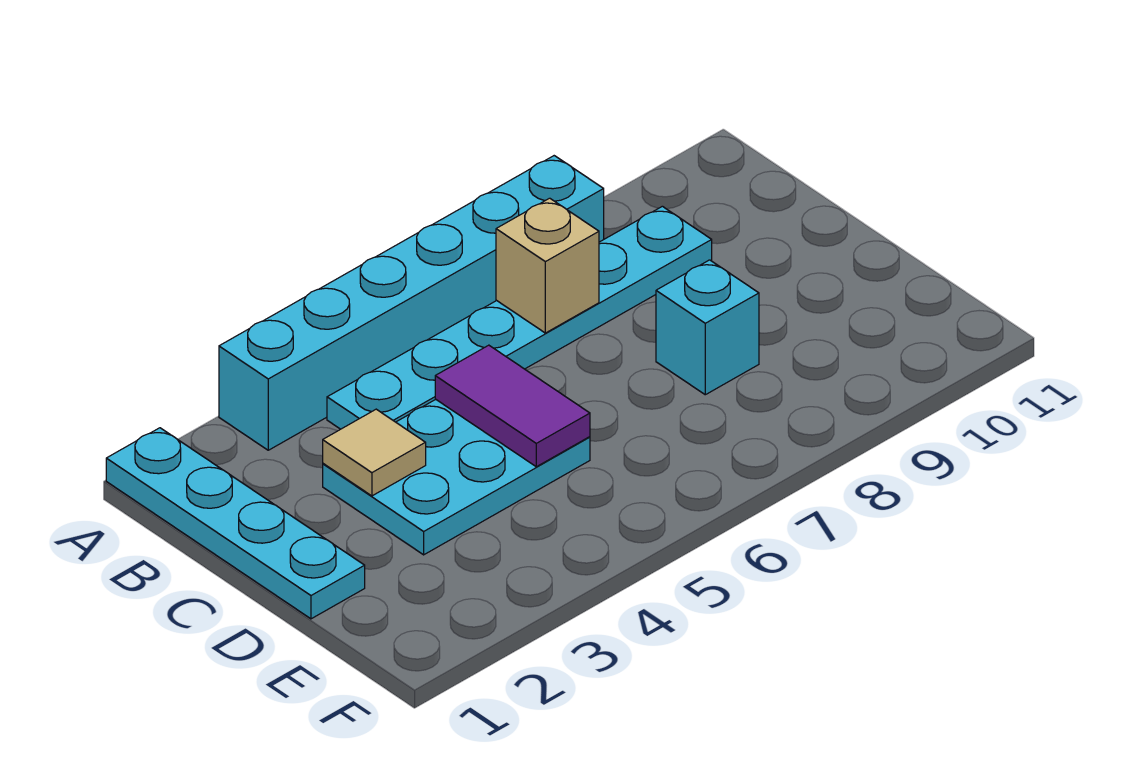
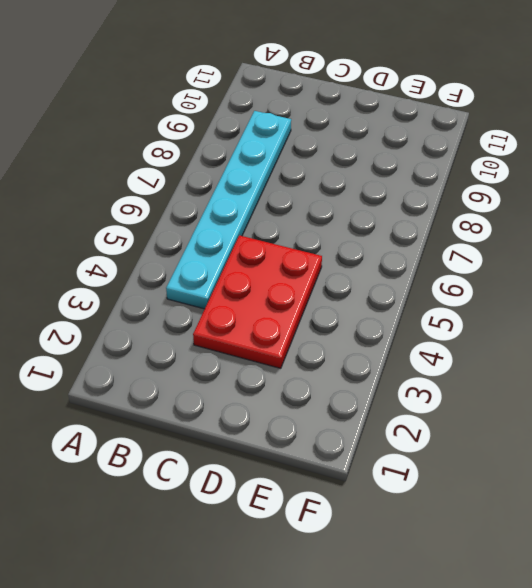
red 2x3 plate [193,235,322,368] -> cyan 2x3 plate [323,400,590,555]
none -> cyan 1x4 plate [106,428,365,619]
none -> cyan 1x6 brick [219,156,604,450]

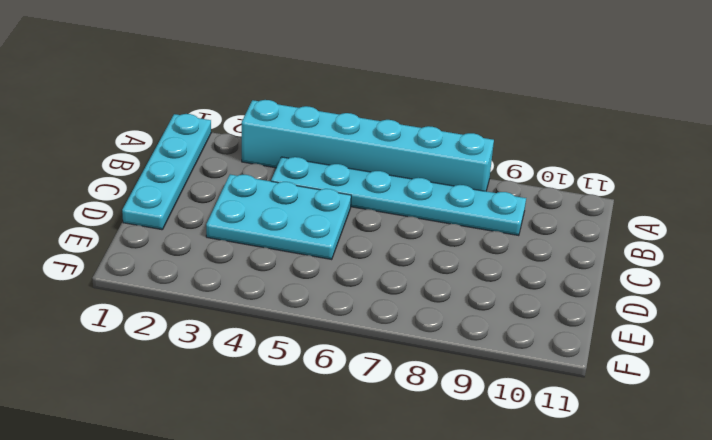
none -> cyan 1x1 brick [656,260,759,395]
none -> tan 1x1 brick [496,198,599,333]

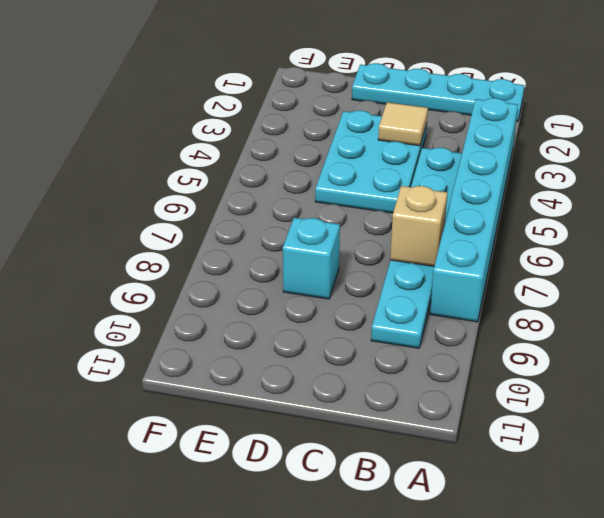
none -> purple 1x2 tile [435,345,590,467]

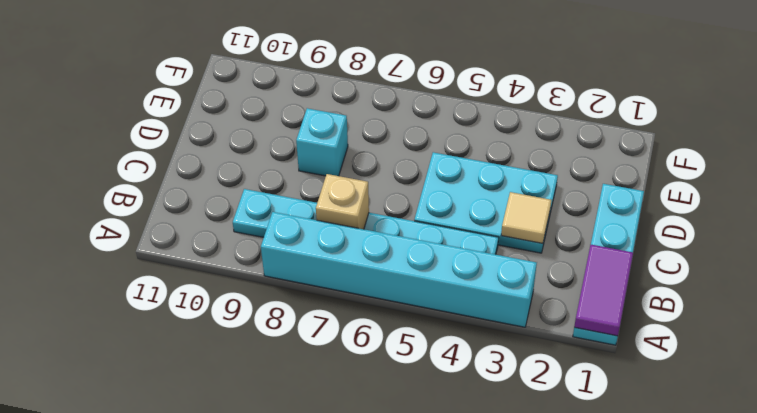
purple 1x2 tile [574,244,633,336] -> purple 1x2 tile moved to [435,345,590,467]

